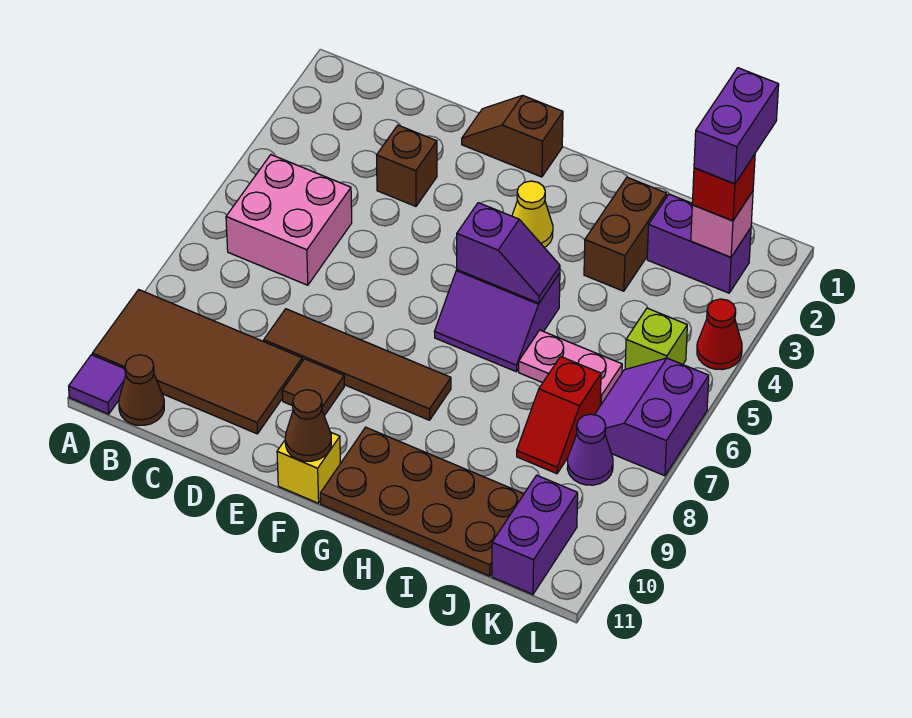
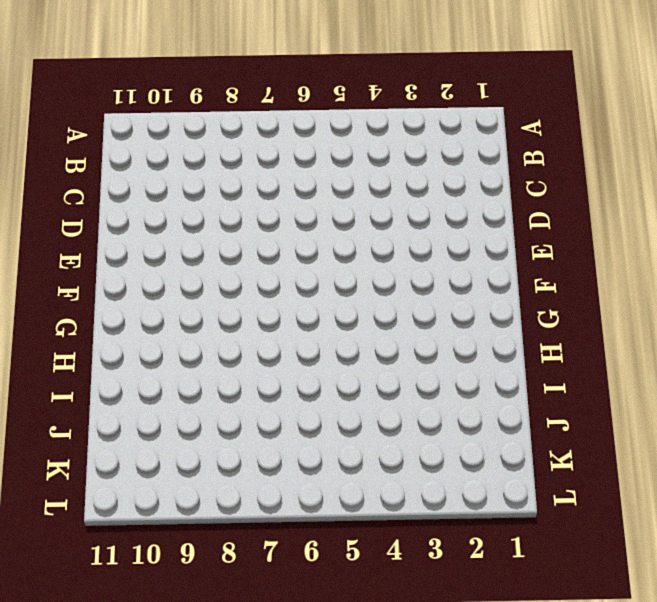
none -> brown 2x4 tile [92,290,302,434]
none -> purple 1x1 tile [69,355,126,414]
none -> pink 2x2 brick [226,155,352,285]

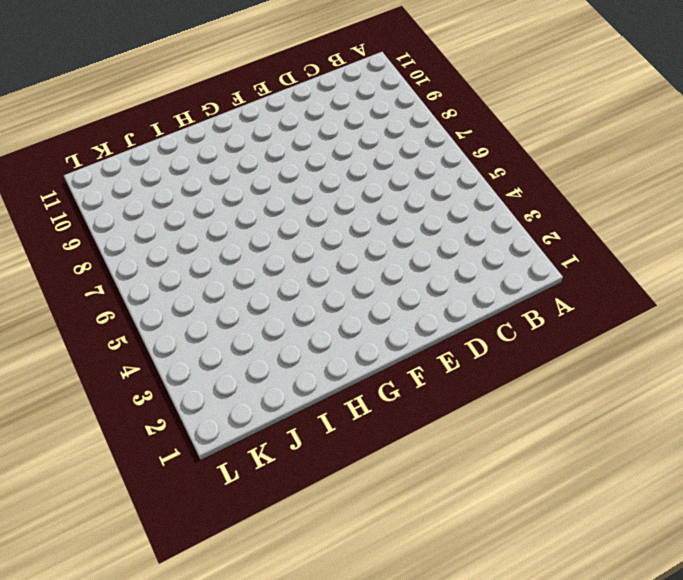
none -> brown 2x4 tile [92,290,302,434]
none -> purple 1x1 tile [69,355,126,414]
none -> pink 2x2 brick [226,155,352,285]

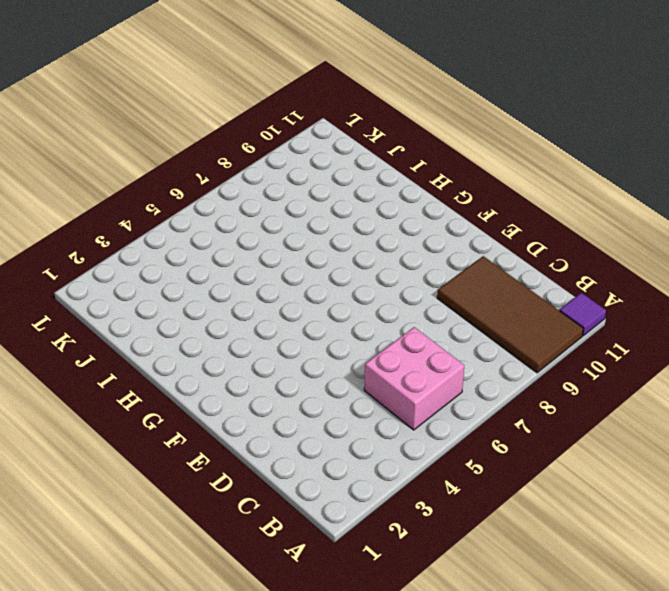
none -> brown 1x1 cone [119,355,164,425]
none -> brown 1x1 brick [377,125,437,206]
none -> brown 1x4 tile [264,309,451,420]

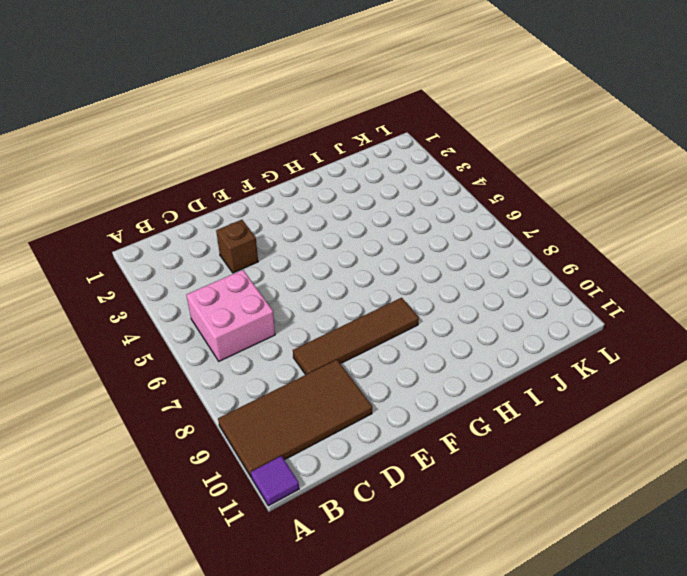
none -> brown 1x1 cone [119,355,164,425]
none -> brown 1x2 slope [462,96,563,177]
none -> brown 1x1 tile [282,359,344,416]

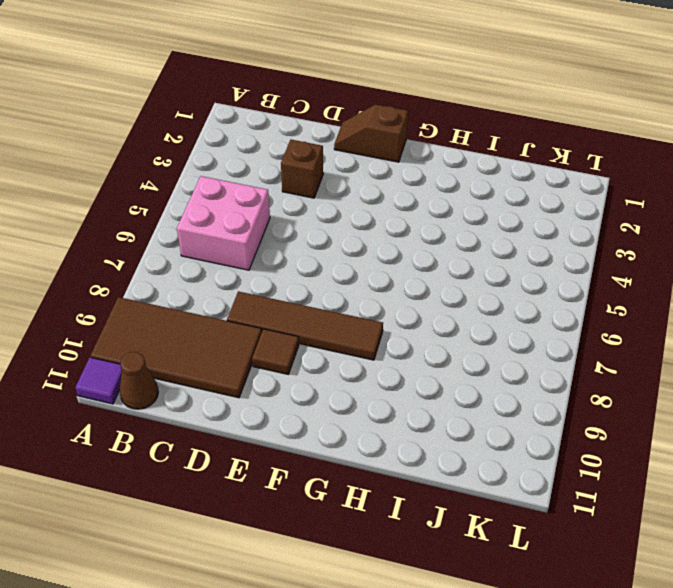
none -> yellow 1x1 brick [277,432,340,503]
none -> yellow 1x1 cone [512,181,553,247]
none -> purple 2x2 slope [435,270,560,372]

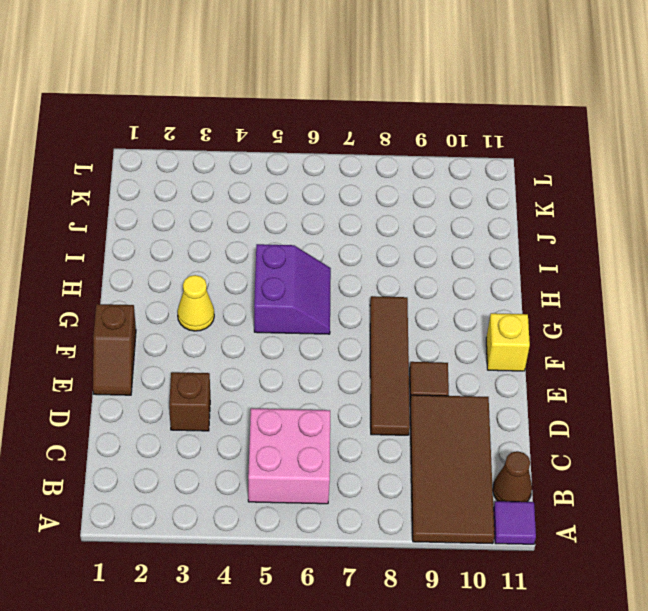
none -> brown 2x4 plate [320,427,524,576]
none -> brown 1x2 brick [584,177,667,291]
none -> pink 1x2 plate [519,330,622,406]

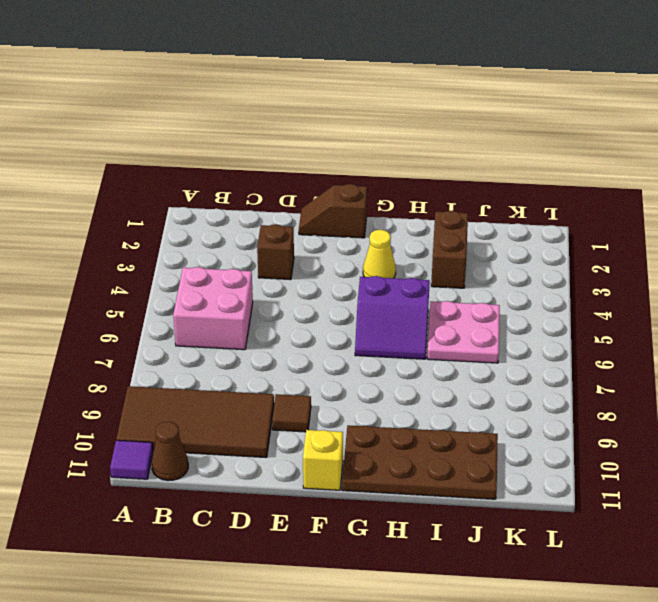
pink 2x2 plate [427,301,500,363] -> pink 1x2 plate [519,330,622,406]
none -> brown 1x4 tile [264,309,451,420]
none -> purple 1x2 brick [647,194,751,293]
none -> red 1x2 slope [517,357,601,474]

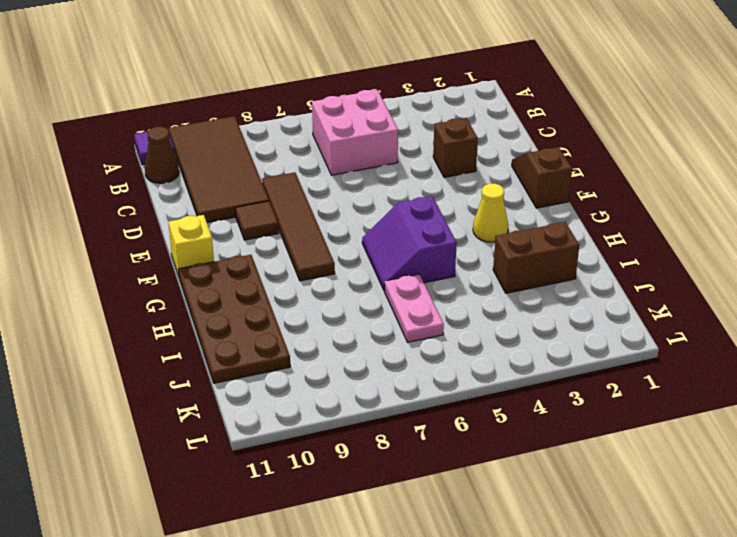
none -> purple 1x2 brick [647,194,751,293]
none -> red 1x2 slope [517,357,601,474]
none -> lime 1x1 brick [625,308,687,369]

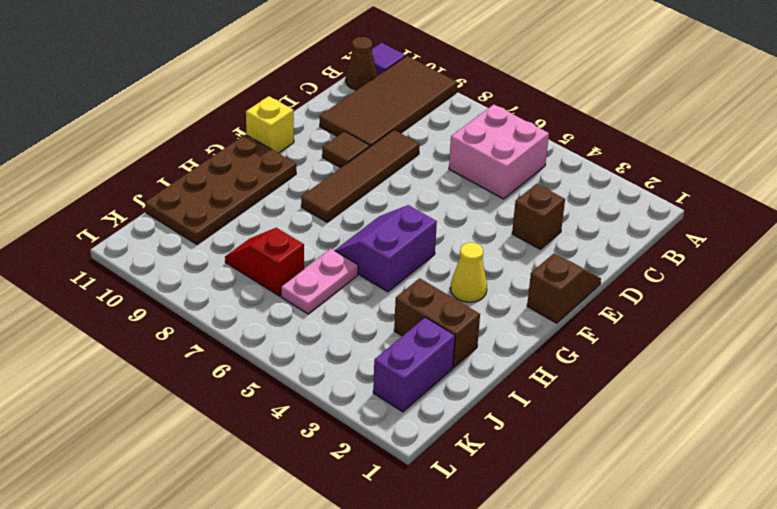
none -> lime 1x1 brick [625,308,687,369]
none -> purple 2x2 slope [595,358,709,476]
none -> purple 1x1 cone [567,414,613,485]

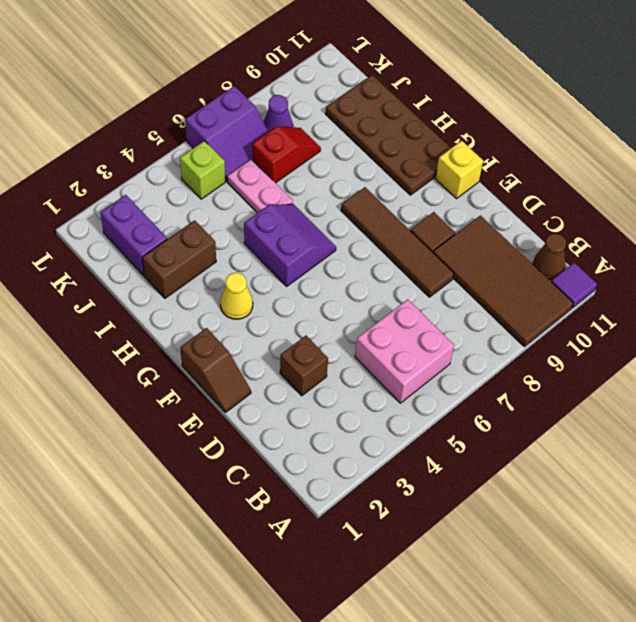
none -> purple 1x2 brick [492,475,578,594]
none -> red 1x1 cone [697,299,742,370]
none -> brown 1x1 cone [285,390,331,461]

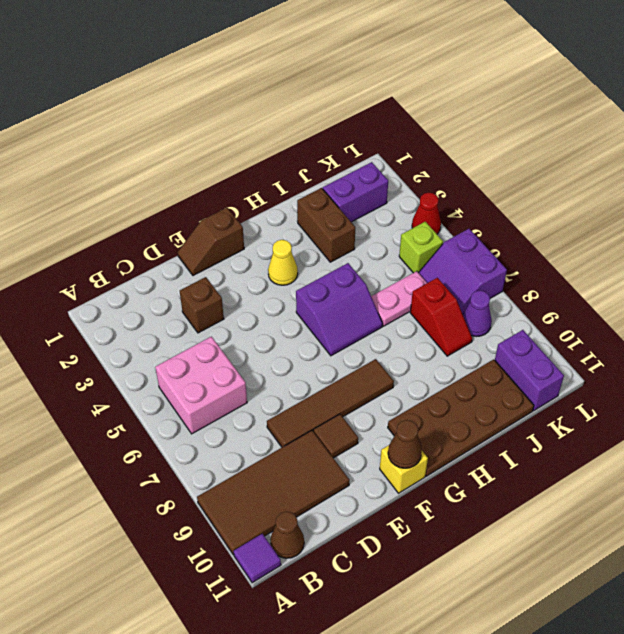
none -> purple 1x2 slope [457,203,560,303]
none -> pink 1x1 brick [691,191,753,257]
none -> red 1x1 brick [692,154,755,221]

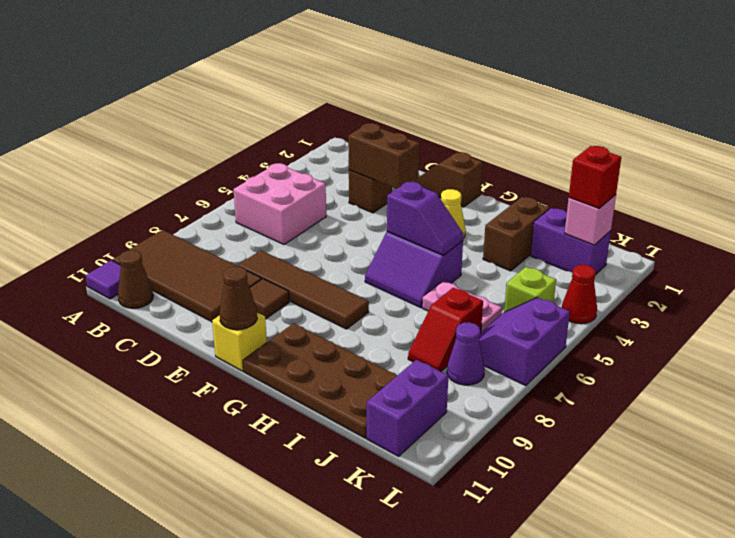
brown 1x2 brick [348,123,420,189] -> none
none -> purple 1x2 brick [694,68,779,184]

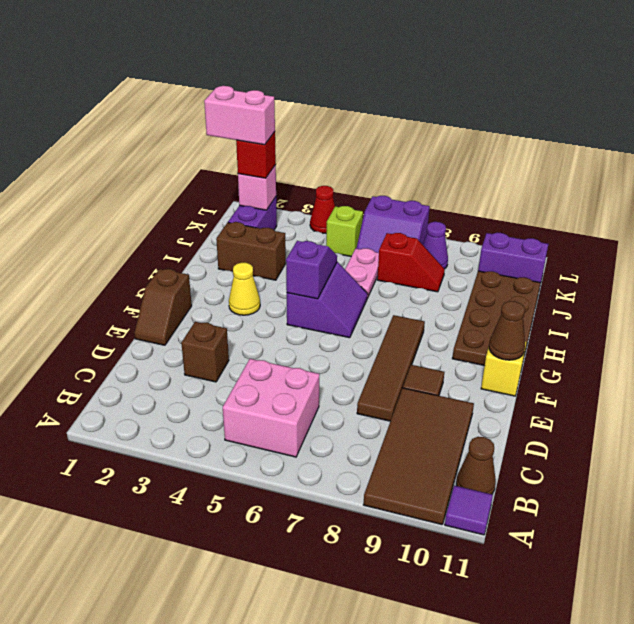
pink 1x2 brick [204,86,275,145] -> purple 1x2 brick [694,68,779,184]

